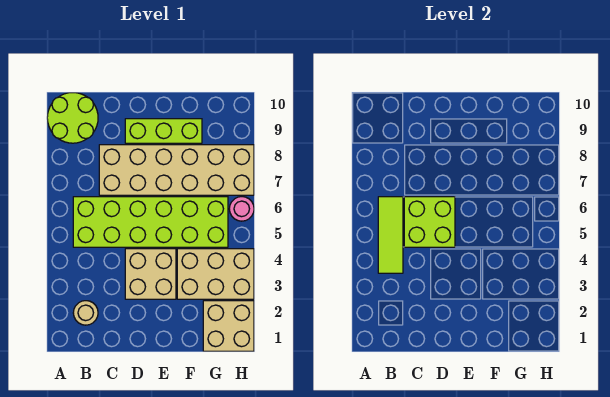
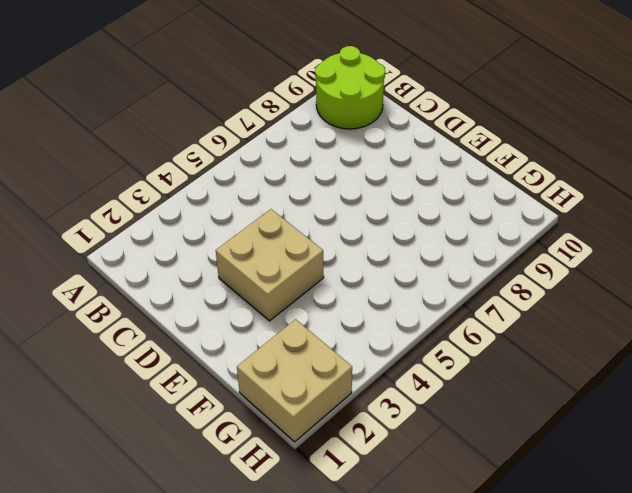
none -> tan 1x1 round brick [73,301,98,325]
none -> lime 2x6 brick [73,197,228,247]

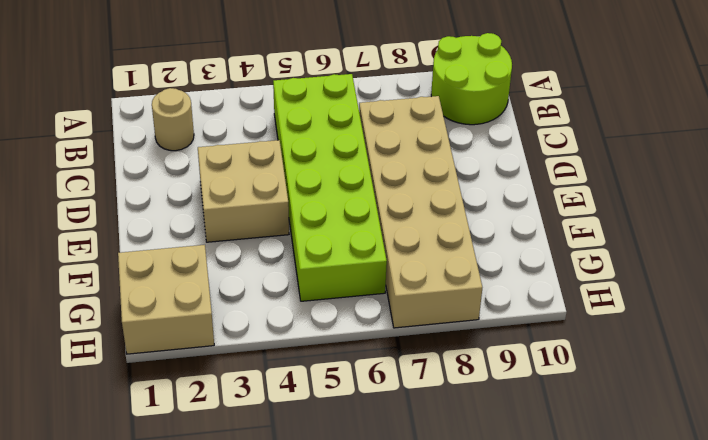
none -> lime 1x3 brick [125,119,202,143]
none -> tan 2x3 brick [177,249,254,299]

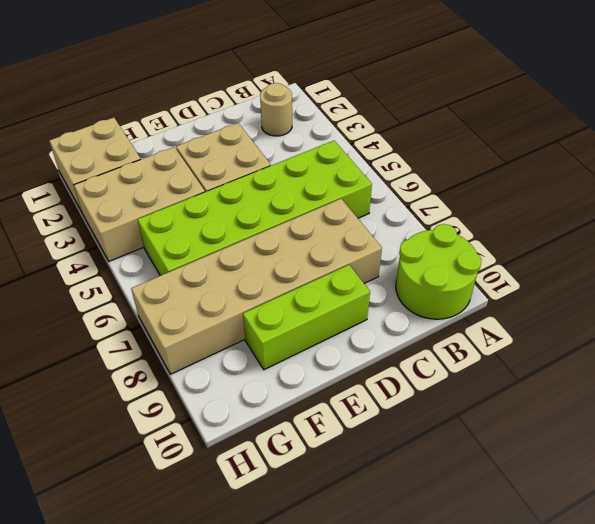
none -> pink 1x1 round brick [229,197,254,221]
none -> lime 1x3 tile [378,197,403,273]

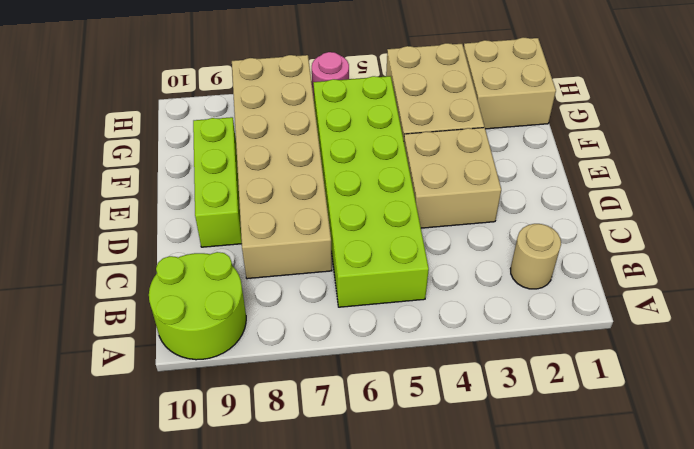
none -> lime 1x3 tile [378,197,403,273]
none -> lime 2x2 brick [404,197,455,247]

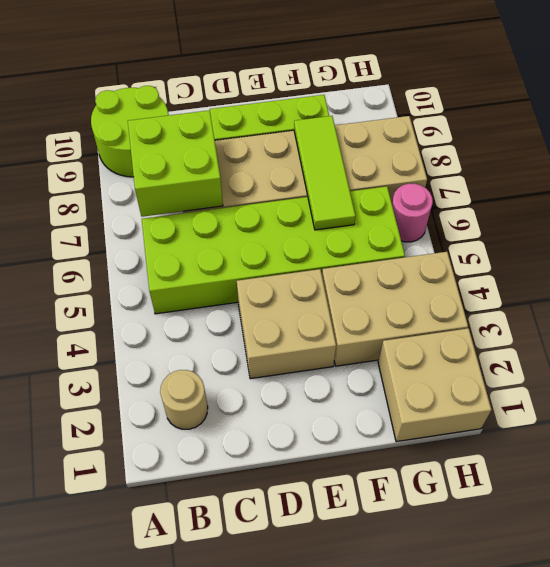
lime 2x2 brick [128,110,223,217] -> lime 2x2 brick moved to [404,197,455,247]
lime 1x3 tile [294,116,356,230] -> lime 1x3 tile moved to [378,197,403,273]

